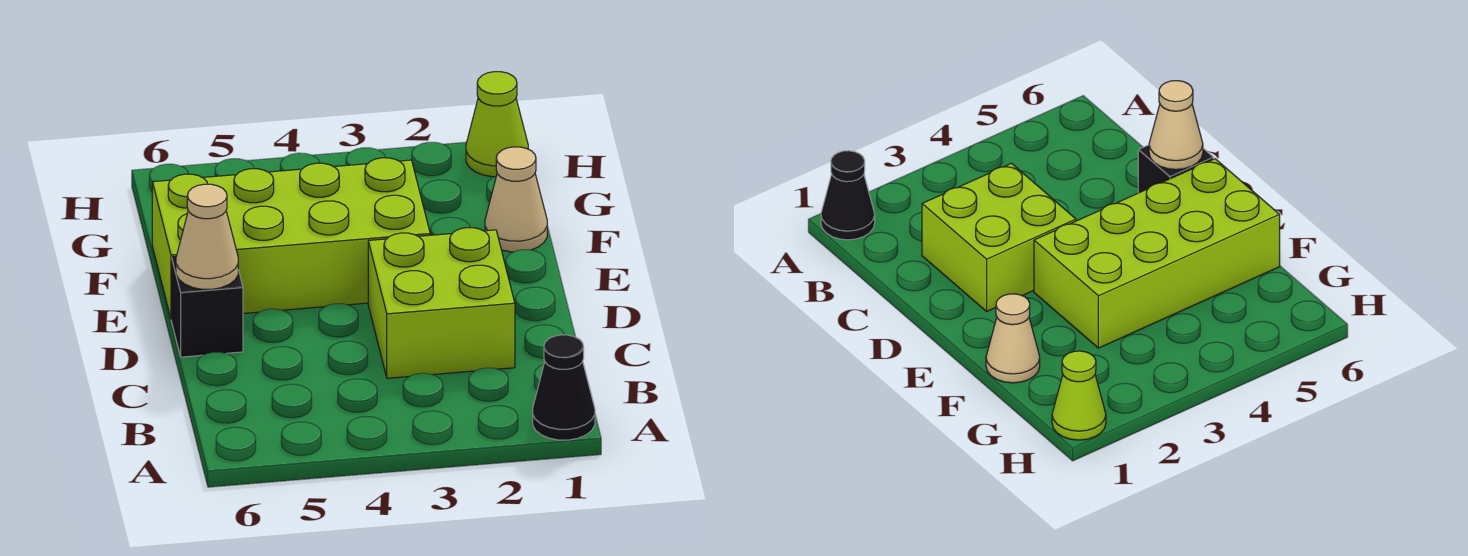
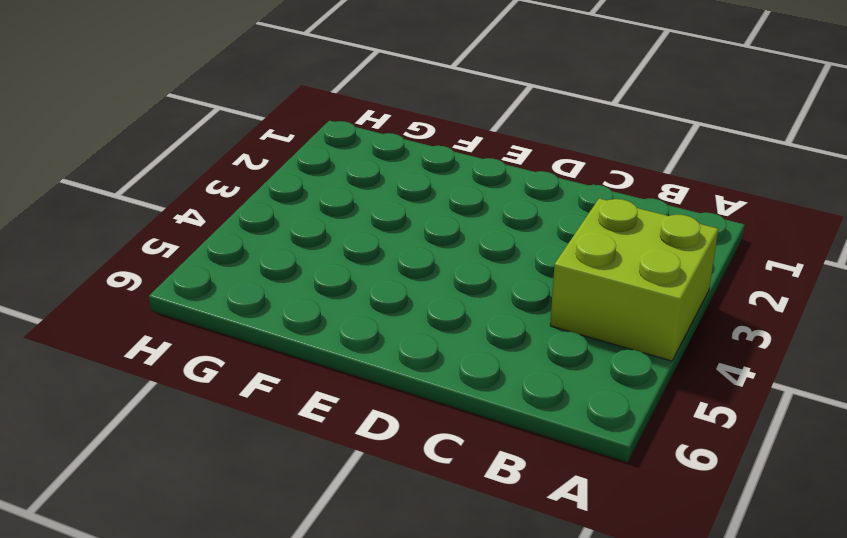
lime 2x2 brick [550,198,718,361] -> lime 2x2 brick moved to [368,228,515,378]
none -> black 1x1 cone [533,335,595,440]
none -> black 1x1 brick [171,257,243,357]

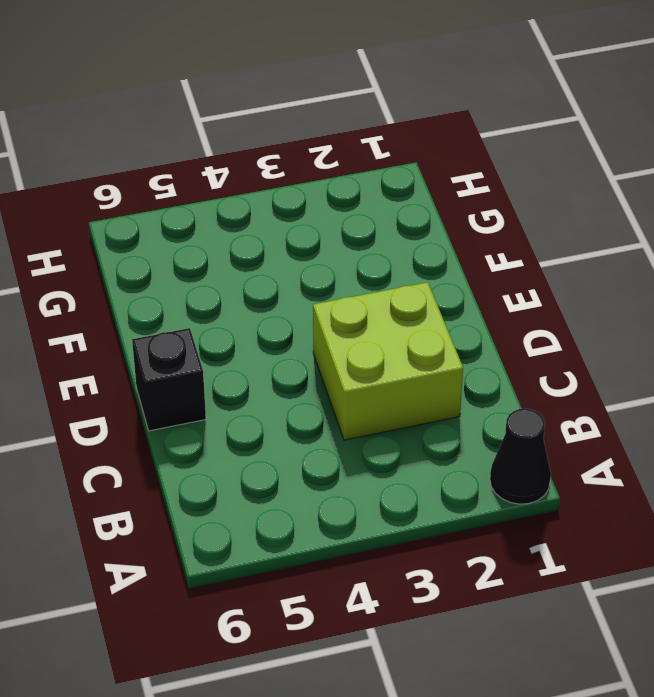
none -> lime 2x4 brick [152,158,430,317]
none -> tan 1x1 cone [485,147,547,252]

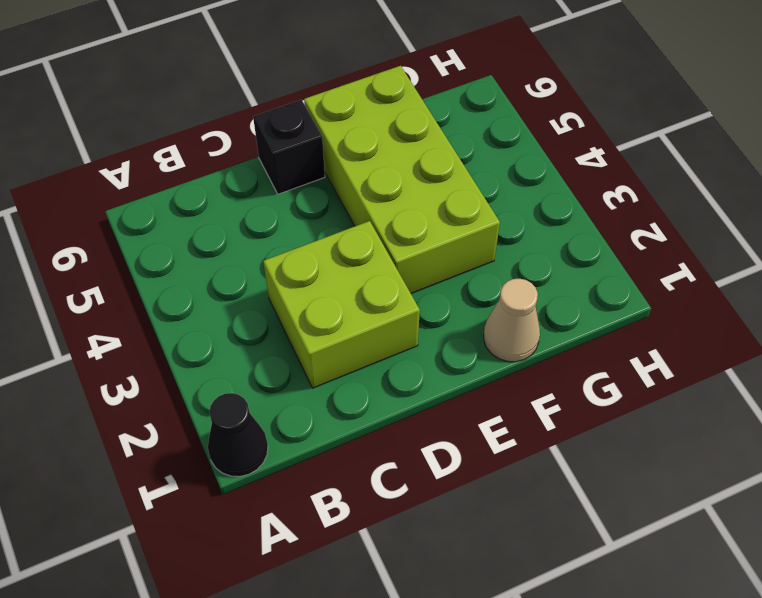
none -> lime 1x1 cone [466,72,528,177]
none -> tan 1x1 cone [176,184,238,289]

